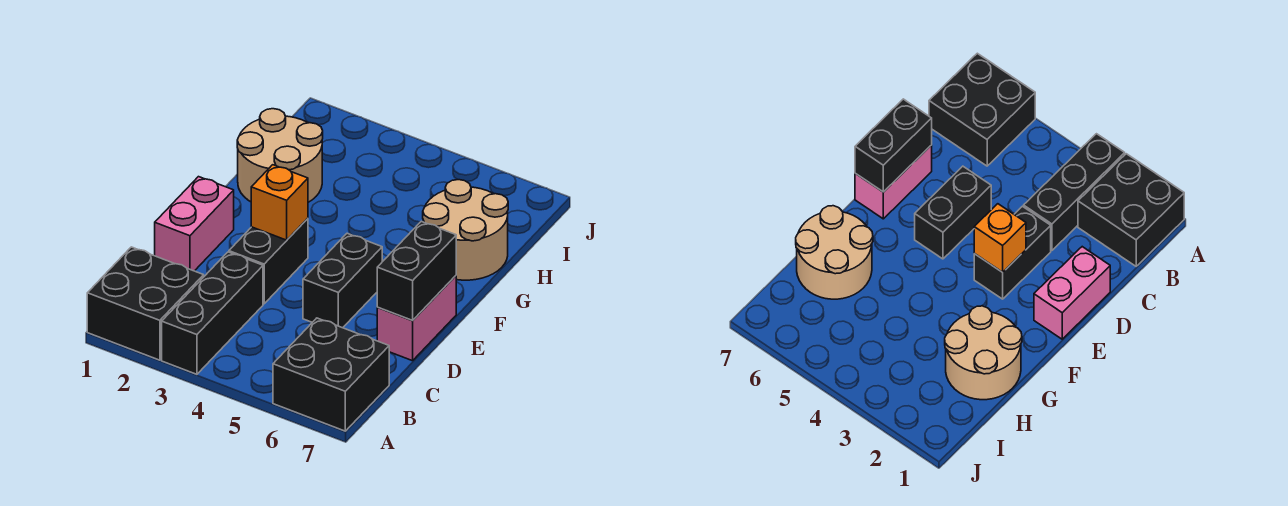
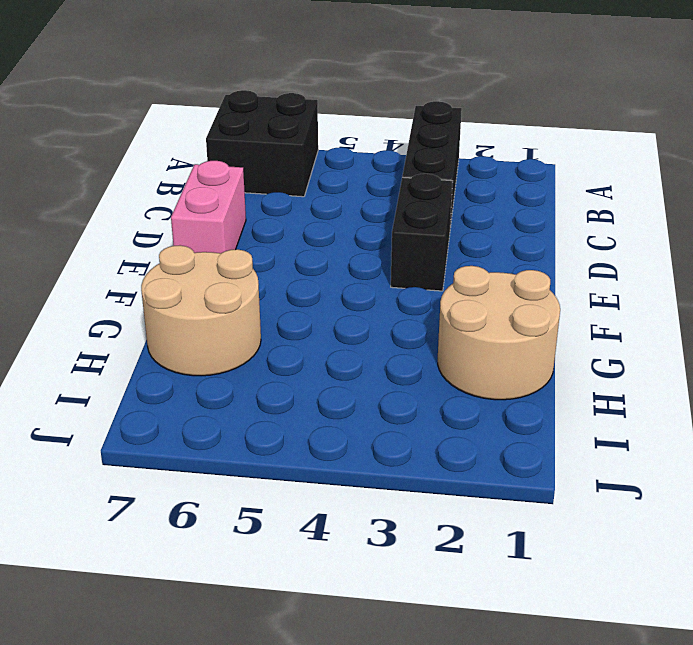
none -> black 2x2 brick [87,247,204,360]
none -> pink 1x2 brick [155,177,234,271]

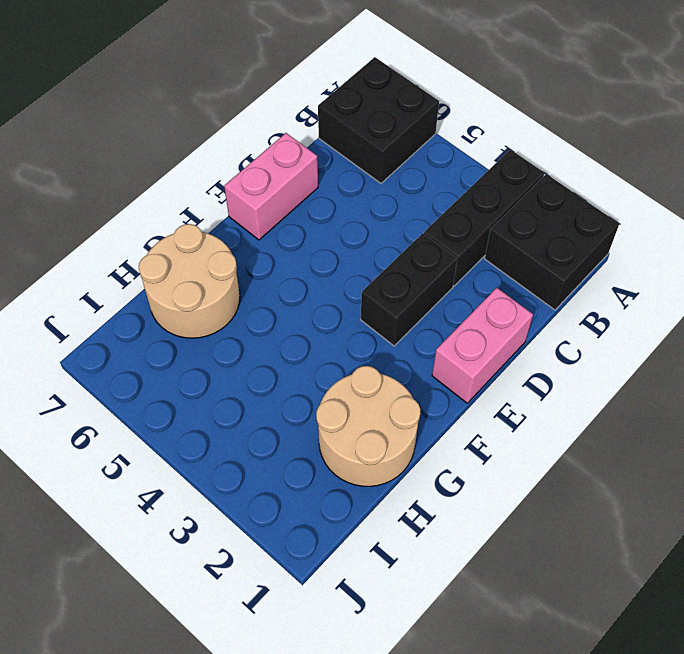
none -> black 1x2 brick [303,233,382,328]
none -> black 1x2 brick [377,221,456,321]

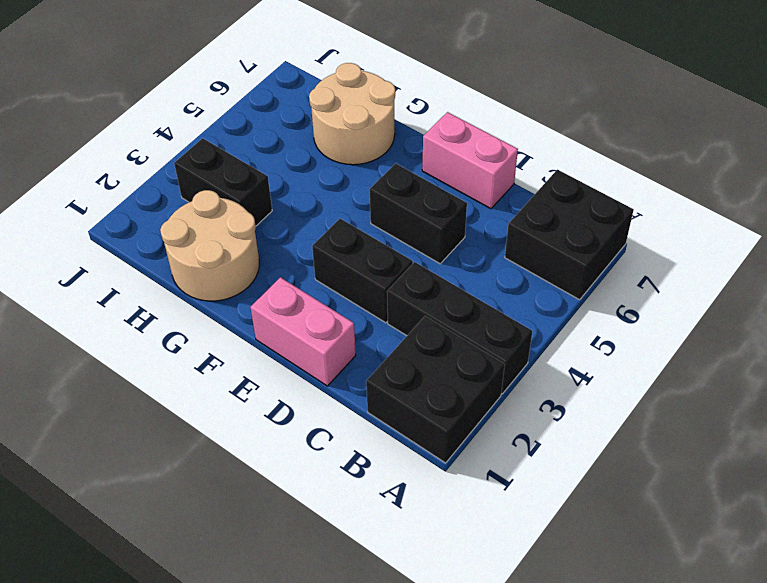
black 1x2 brick [174,138,272,226] -> black 1x2 brick moved to [377,221,456,321]
none -> orange 1x1 brick [251,165,308,240]

